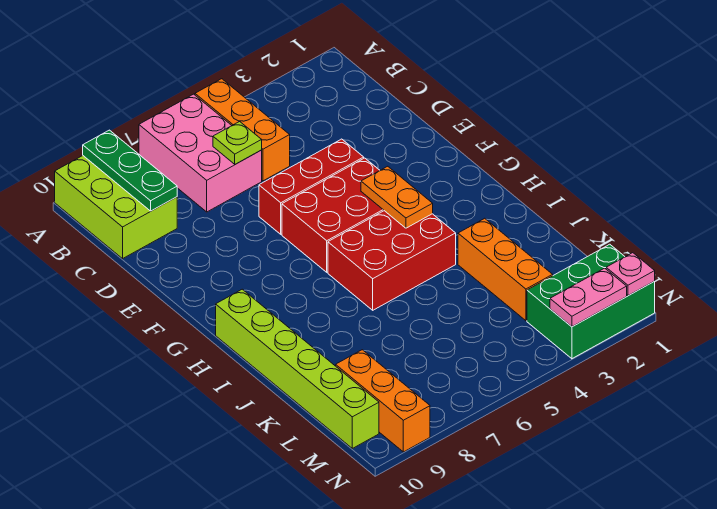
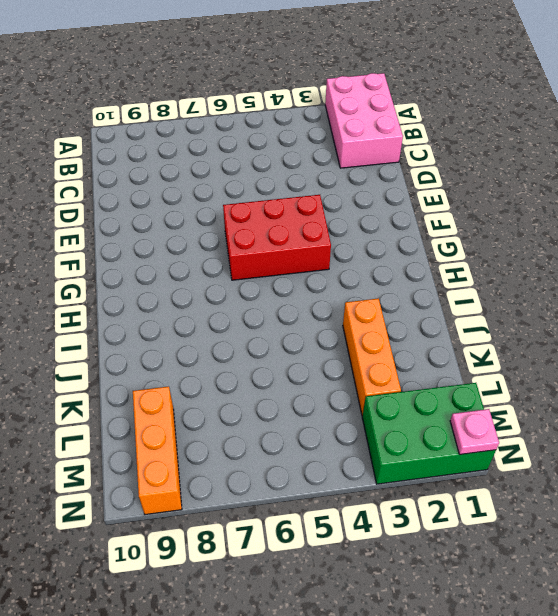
pink 2x3 brick [325,73,403,168] -> pink 2x3 brick moved to [139,94,262,212]
none -> orange 1x3 brick [195,79,290,181]
none -> lime 2x3 brick [55,156,177,259]
none -> red 1x3 brick [259,139,364,234]

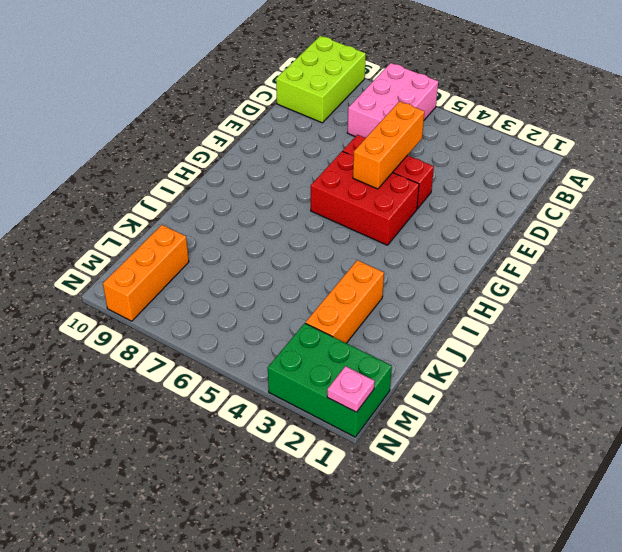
orange 1x3 brick [353,101,424,189] -> orange 1x3 brick moved to [195,79,290,181]
none -> red 2x3 brick [328,211,456,310]
none -> lime 1x6 brick [216,289,379,448]
none -> green 1x3 plate [83,130,177,211]

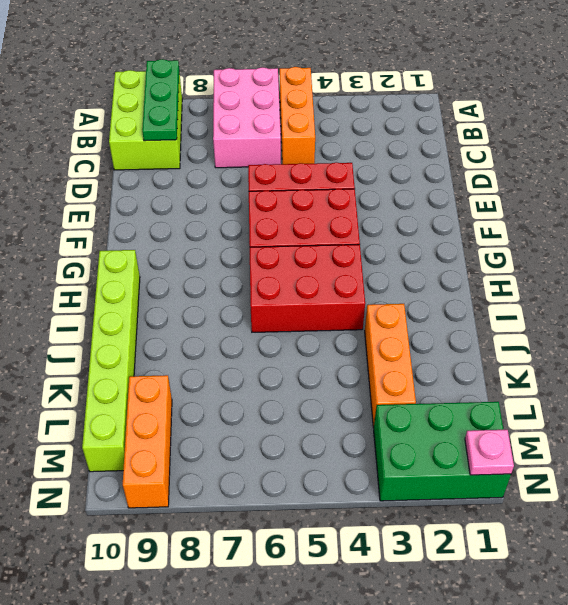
none -> lime 1x1 plate [213,122,262,164]
none -> orange 1x2 plate [361,166,433,228]
none -> pink 1x2 plate [550,268,627,327]

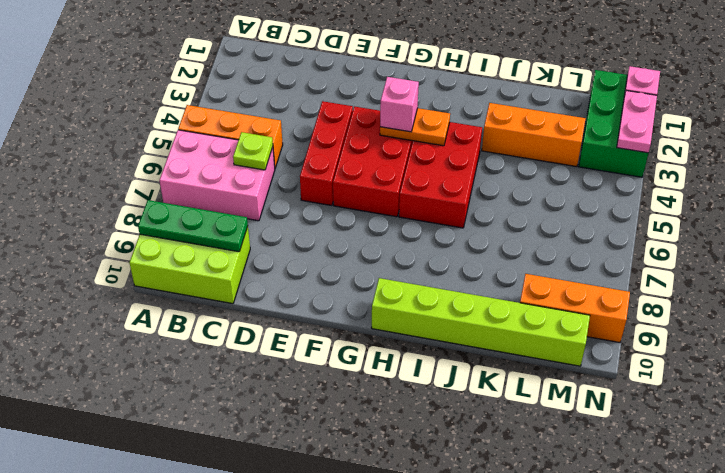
pink 1x1 brick [380,77,419,132] -> none

